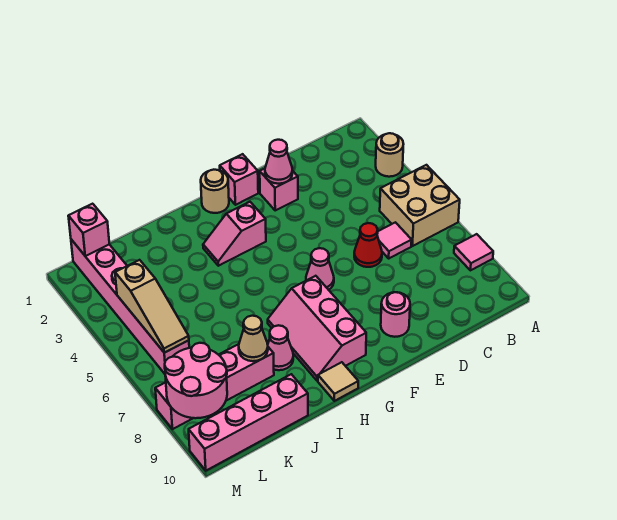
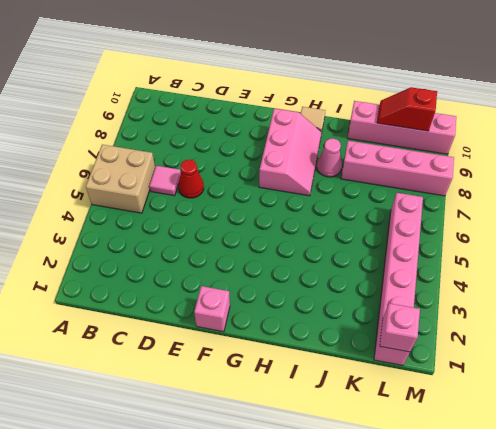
red 1x2 slope [377,87,437,131] -> none
none -> tan 1x1 round brick [376,133,403,177]
none -> pink 1x1 tile [454,234,493,270]
none -> pink 1x1 brick [260,169,298,210]

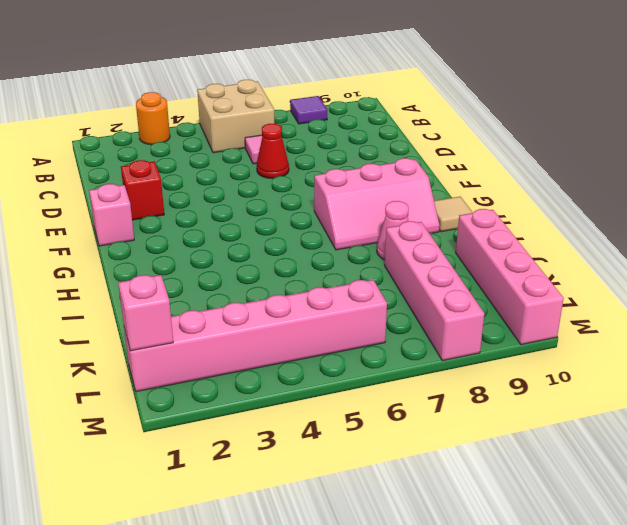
orange 1x1 round brick [136,92,170,145] -> tan 1x1 round brick [376,133,403,177]
purple 1x1 tile [290,96,327,124] -> pink 1x1 tile [454,234,493,270]
red 1x1 brick [121,160,164,220] -> pink 1x1 brick [260,169,298,210]
none -> pink 1x1 round brick [381,292,410,337]
none -> pink 1x1 cone [306,248,334,290]
none -> tan 1x1 round brick [201,170,229,213]

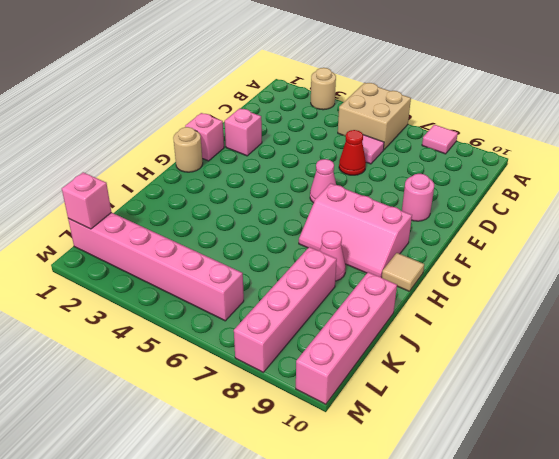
none -> pink 1x2 slope [203,202,266,266]
none -> pink 1x1 cone [265,140,292,184]
none -> tan 1x1 cone [239,316,268,361]

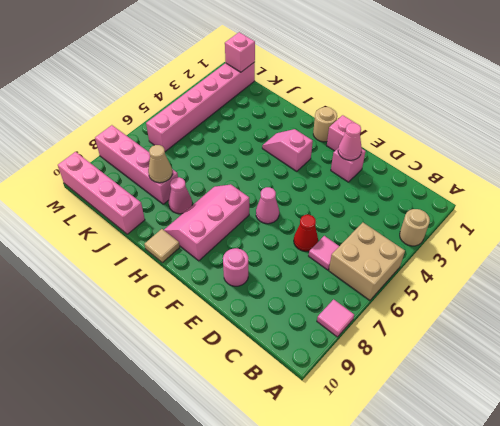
none -> tan 1x3 slope [115,260,189,353]
none -> pink 2x2 round brick [165,343,227,418]

